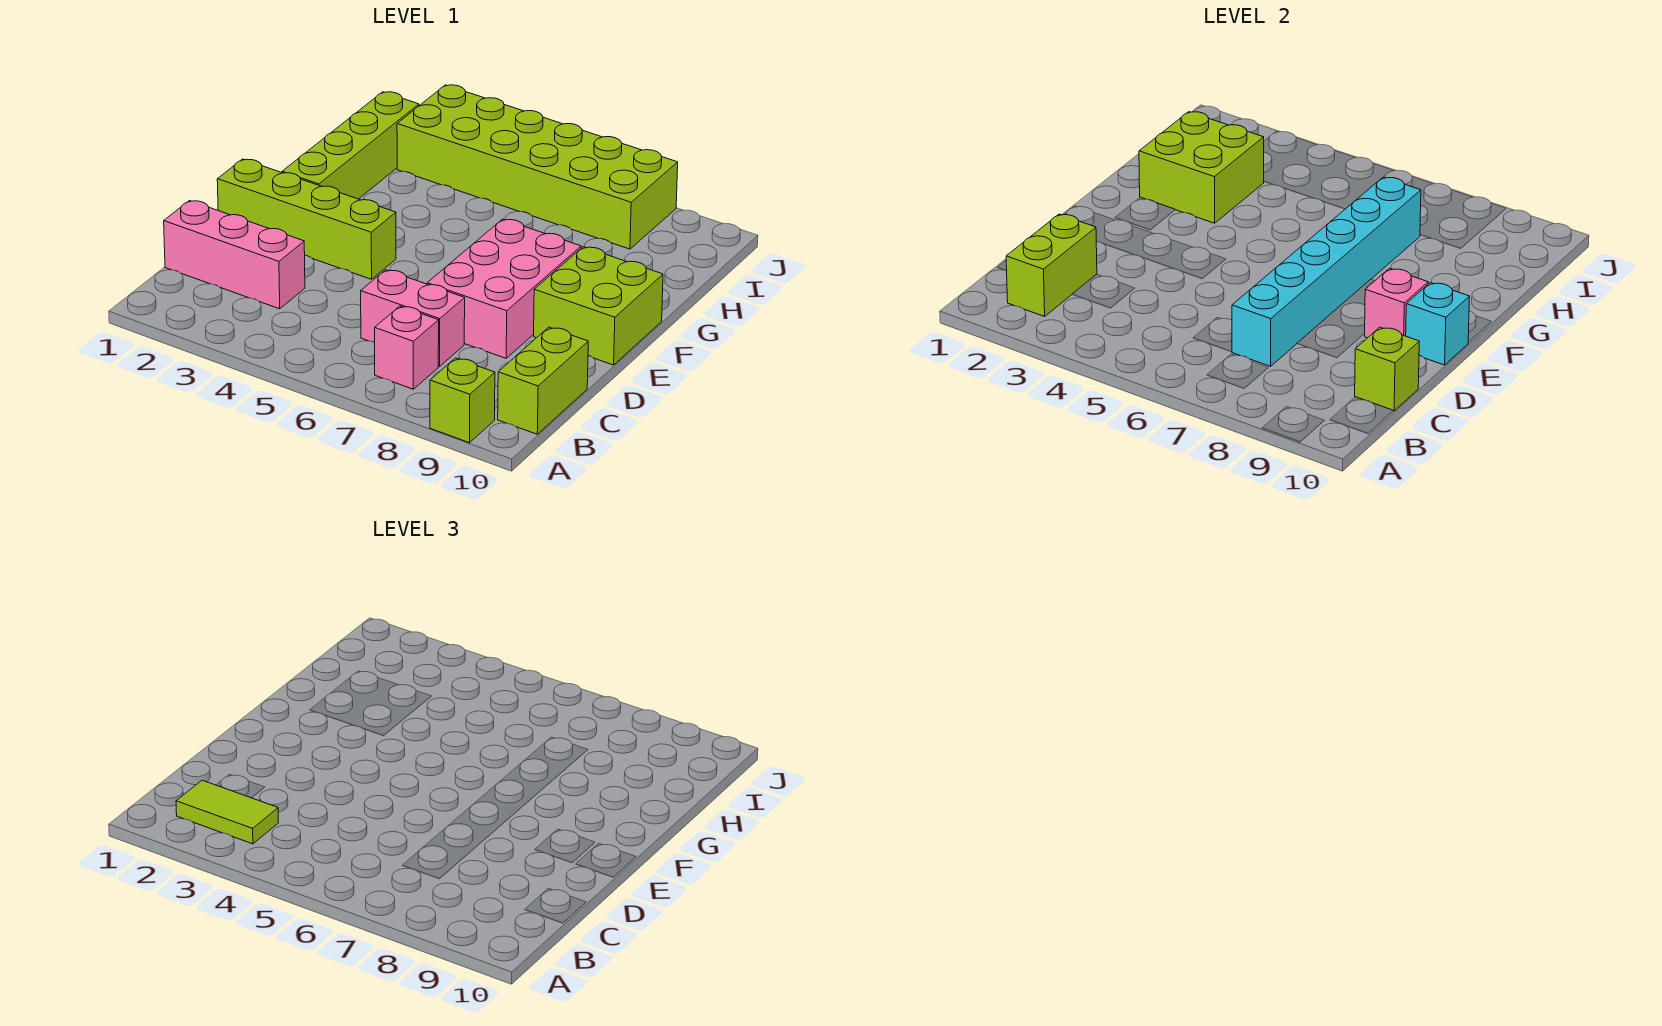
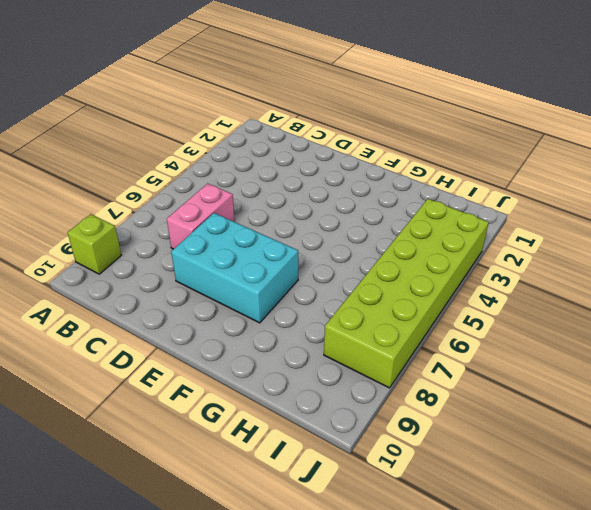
cyan 2x3 brick [171,213,298,323] -> pink 2x3 brick [427,219,581,358]
none -> pink 1x1 brick [375,306,439,389]
none -> lime 1x2 brick [498,327,588,434]
none -> pink 1x3 brick [164,201,305,309]

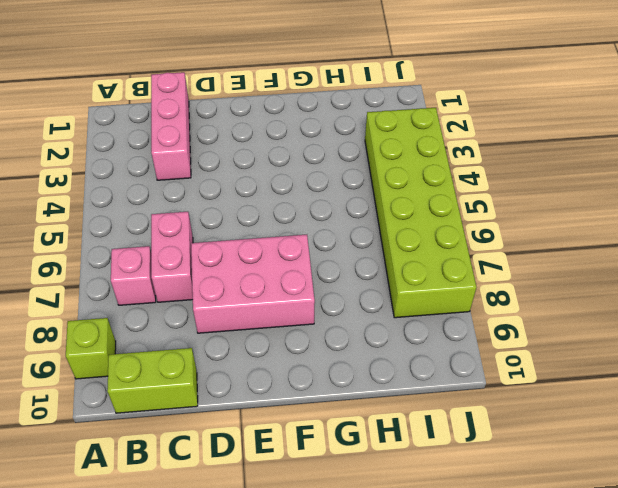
none -> lime 1x4 brick [217,159,396,279]
none -> lime 2x2 brick [534,247,663,365]
none -> lime 1x4 brick [282,92,419,199]

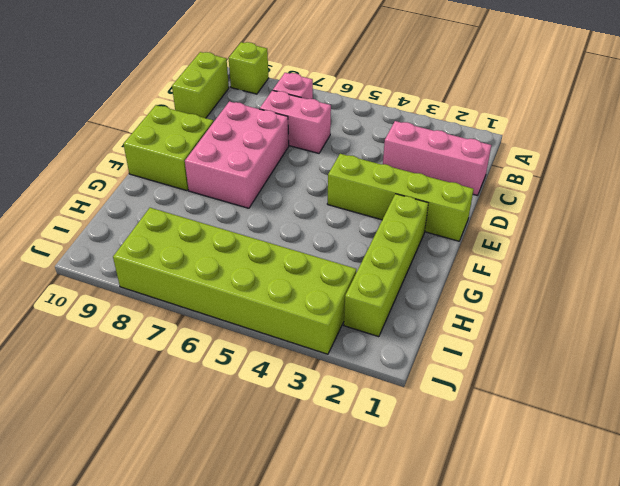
none -> lime 1x2 brick [1006,214,1097,317]
none -> cyan 1x6 brick [1232,177,1421,366]
none -> lime 1x1 brick [1355,327,1419,411]

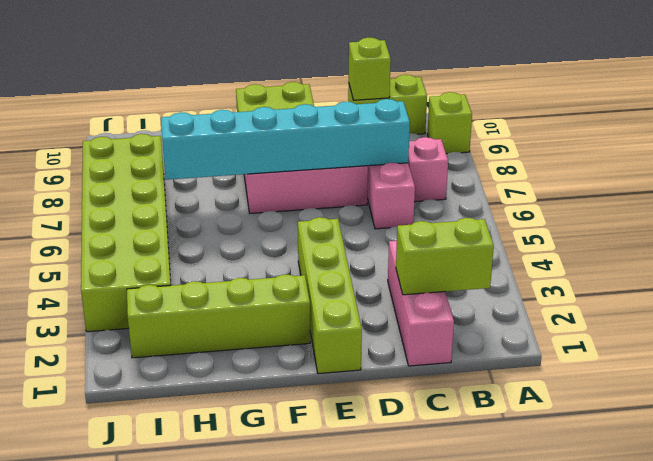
none -> pink 1x1 brick [1364,268,1428,338]
none -> cyan 1x1 brick [1406,283,1470,365]
none -> lime 2x2 brick [1139,112,1264,223]

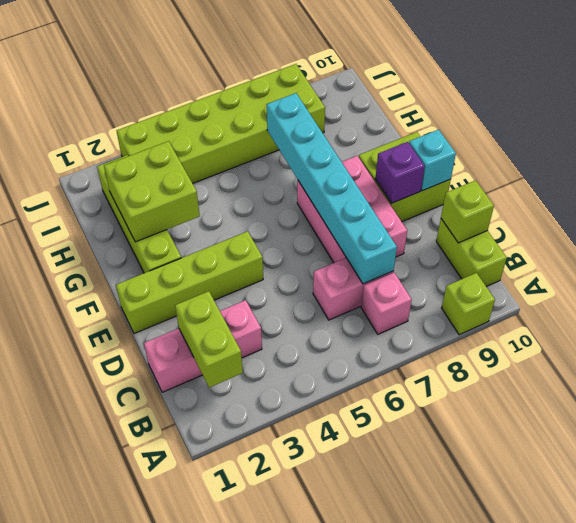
purple 1x1 brick [375,142,425,203] -> pink 1x1 brick [1364,268,1428,338]
none -> lime 1x2 tile [176,780,279,844]

